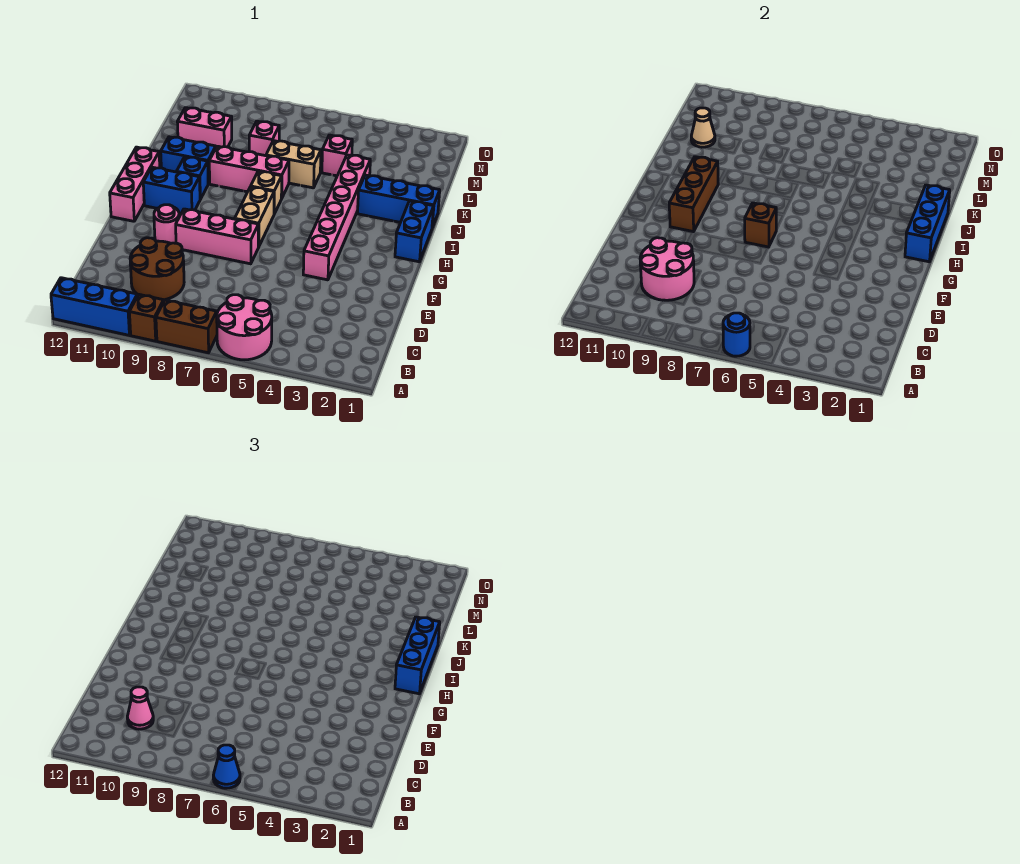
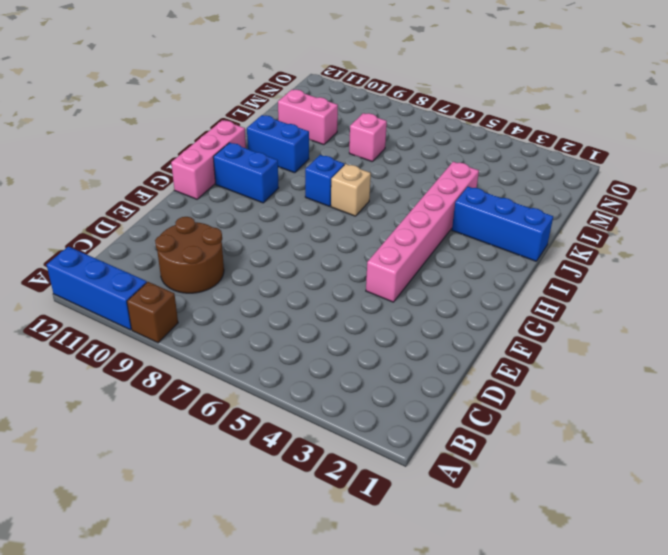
blue 1x1 brick [305,155,344,206] -> blue 1x1 brick moved to [177,157,208,199]
none -> pink 2x2 round brick [217,295,272,360]
none -> brown 1x2 brick [156,300,217,353]
none -> pink 1x3 brick [176,209,258,264]
none -> pink 1x1 round brick [154,205,179,244]

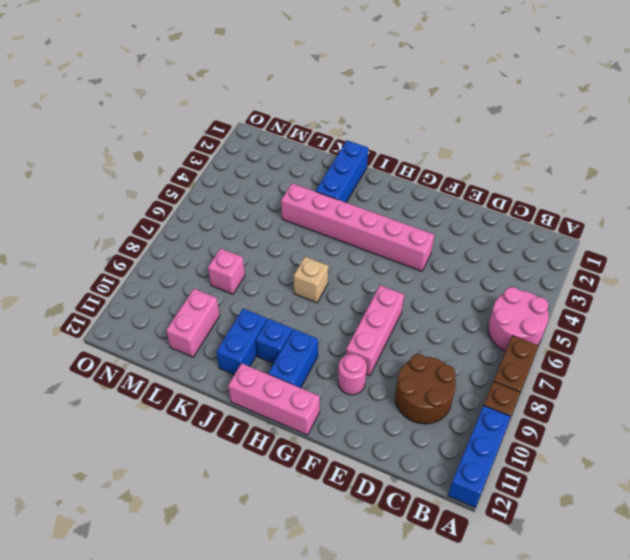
none -> tan 1x2 brick [235,187,274,247]
none -> blue 1x2 brick [395,201,434,262]
none -> pink 1x3 brick [209,146,289,198]
none -> tan 1x2 brick [266,141,321,188]

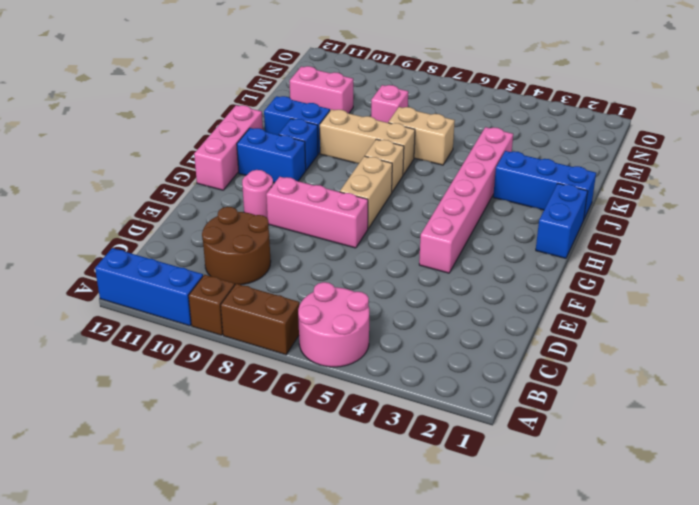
tan 1x3 brick [320,109,415,175] -> pink 1x3 brick [209,146,289,198]
none -> pink 1x1 brick [322,135,352,176]
none -> blue 1x1 round brick [723,313,750,356]
none -> pink 2x2 round brick [640,238,694,300]
none -> brown 1x1 brick [745,203,776,247]

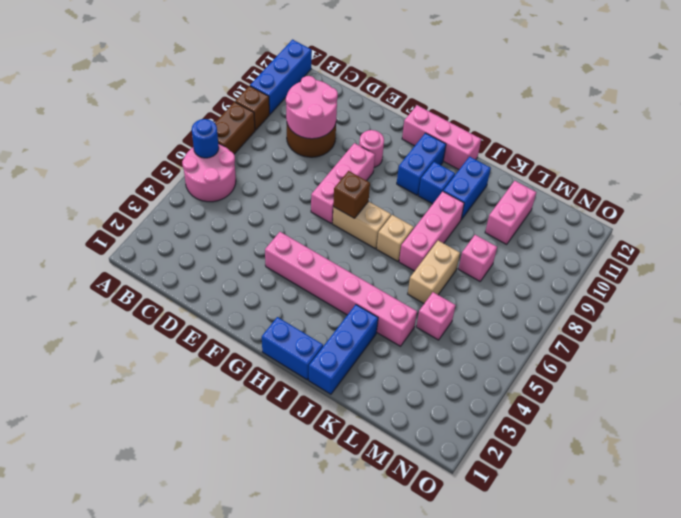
none -> brown 1x3 brick [669,157,718,232]
none -> blue 1x3 brick [905,185,950,262]
none -> tan 1x1 cone [691,108,715,147]
none -> blue 1x1 cone [213,745,240,788]

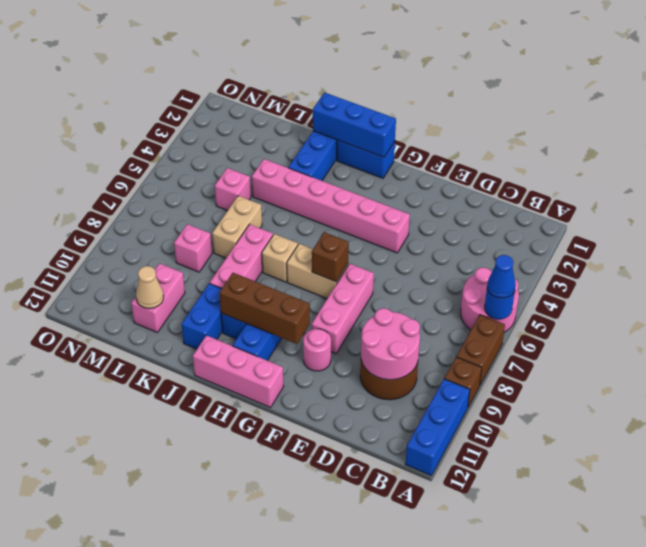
none -> pink 1x1 cone [127,687,153,729]
none -> blue 1x3 brick [395,617,440,694]

